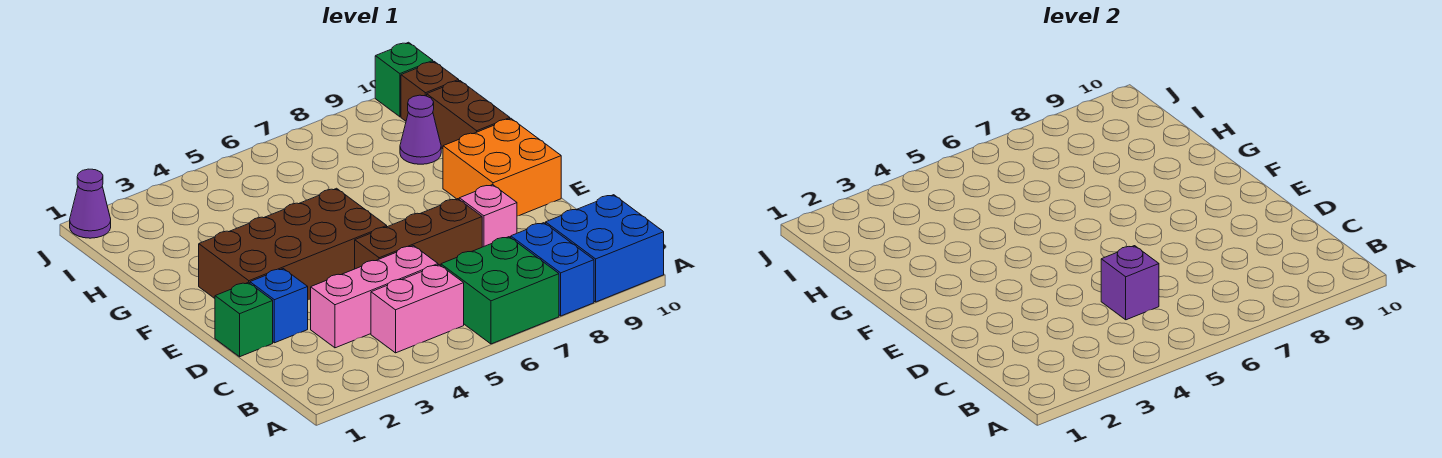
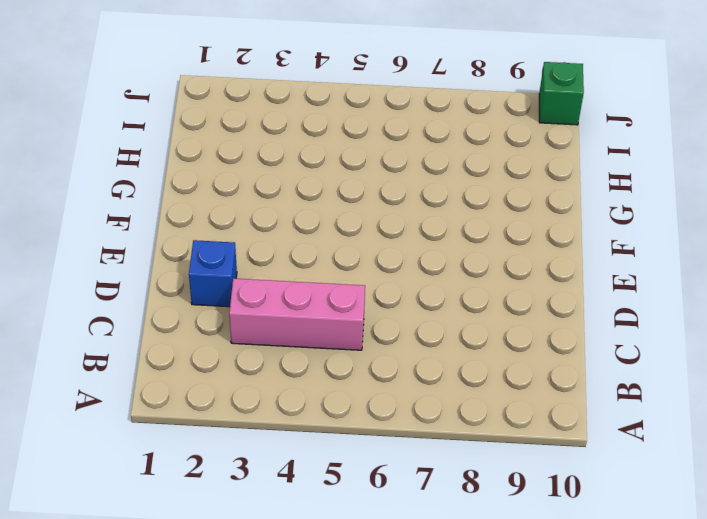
none -> green 2x2 brick [441,237,559,344]
none -> blue 1x2 brick [511,223,594,316]
none -> blue 2x2 brick [546,195,664,302]

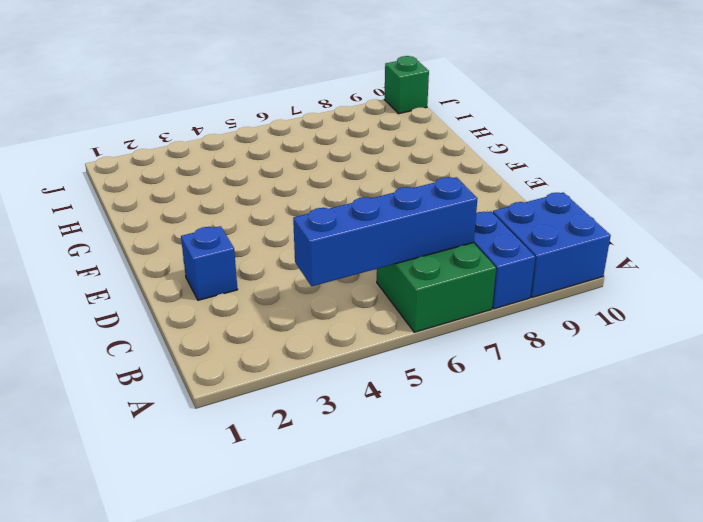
blue 1x4 brick [293,177,477,286] -> none
none -> pink 1x2 brick [371,265,464,353]
none -> pink 1x3 brick [311,246,438,348]
none -> green 1x1 brick [215,282,273,357]

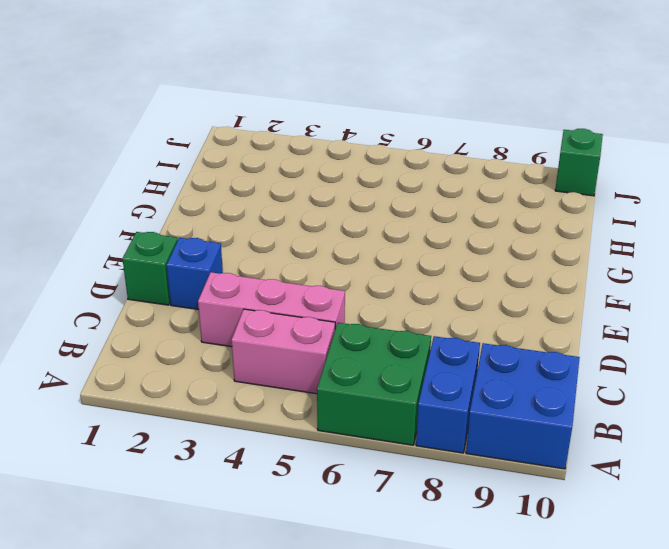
none -> brown 1x3 brick [355,199,482,269]
none -> pink 1x1 brick [459,185,517,247]
none -> brown 2x4 brick [199,188,387,300]

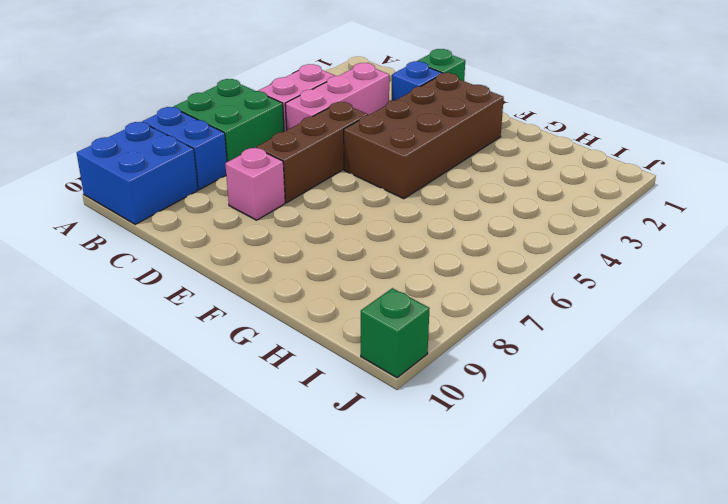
none -> orange 2x2 brick [443,119,561,216]
none -> brown 1x2 brick [427,81,510,149]
none -> purple 1x1 cone [400,95,441,164]

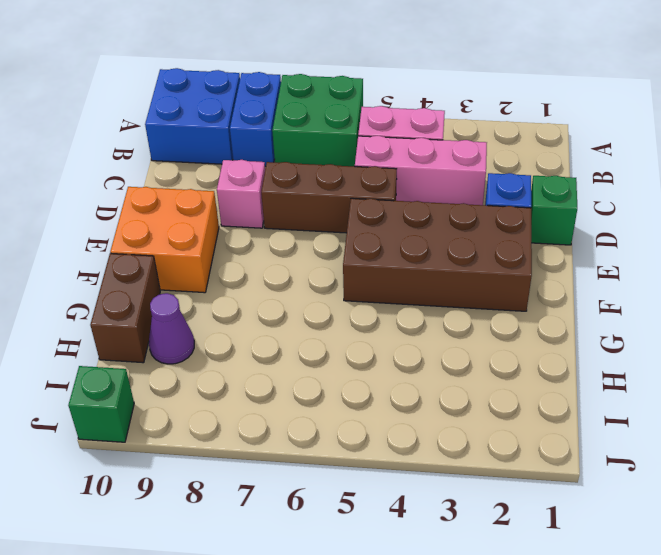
none -> brown 1x1 brick [401,62,459,121]
none -> purple 1x1 cone [70,169,111,238]
none -> purple 1x1 brick [1101,246,1159,320]

